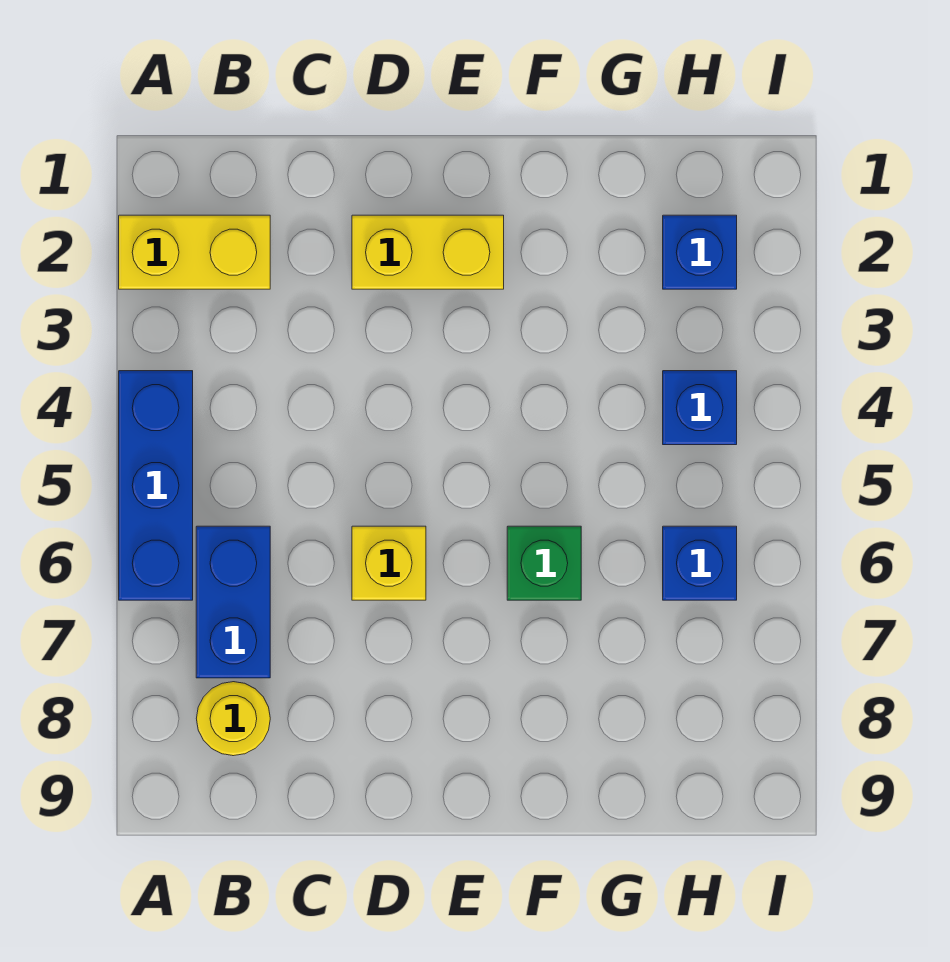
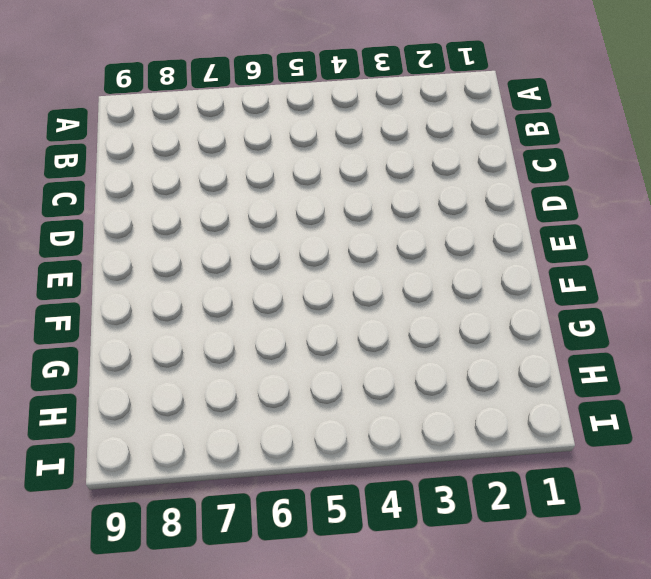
none -> yellow 1x2 brick [119,215,270,289]
none -> blue 1x3 brick [119,371,193,600]

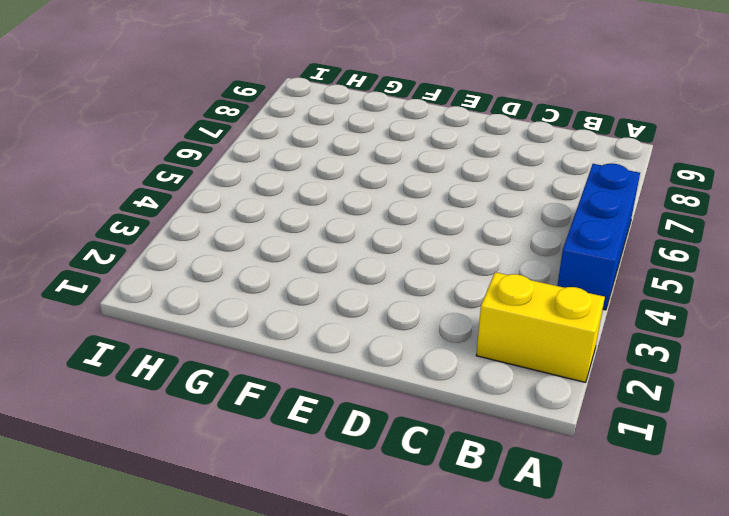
none -> blue 1x2 brick [196,526,270,678]
none -> yellow 1x1 round brick [196,682,270,756]

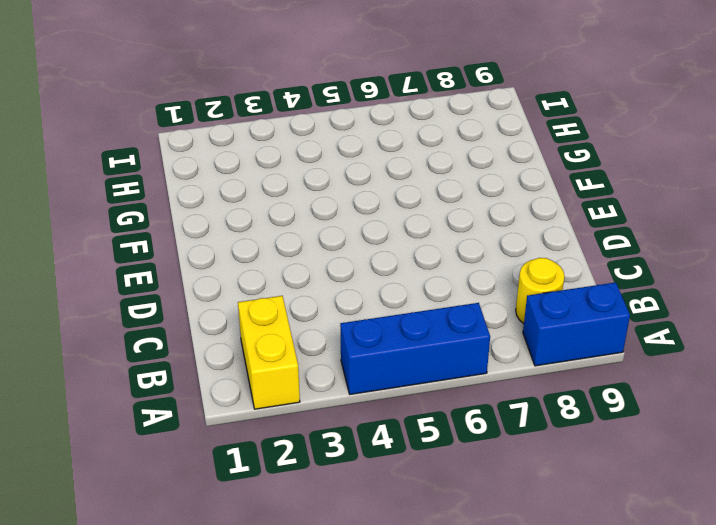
blue 1x2 brick [523,282,630,366] -> blue 1x2 brick moved to [196,526,270,678]
none -> yellow 1x2 brick [352,215,504,289]
none -> yellow 1x1 brick [352,526,426,600]

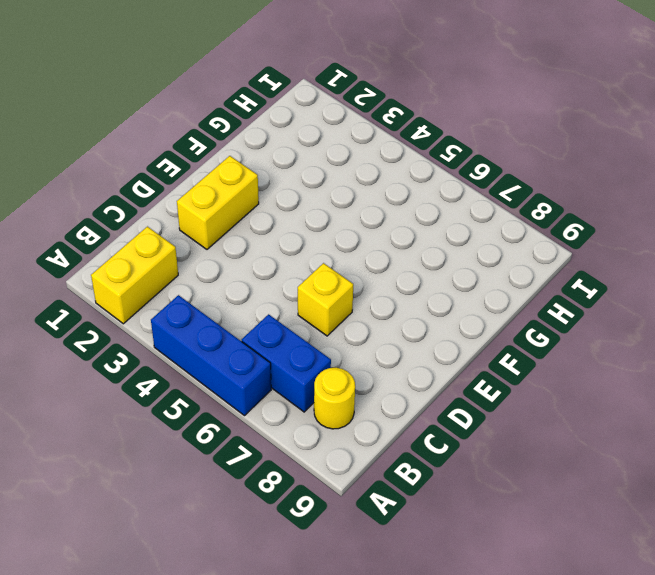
none -> green 1x1 brick [507,526,581,600]
none -> blue 1x1 brick [663,215,737,289]

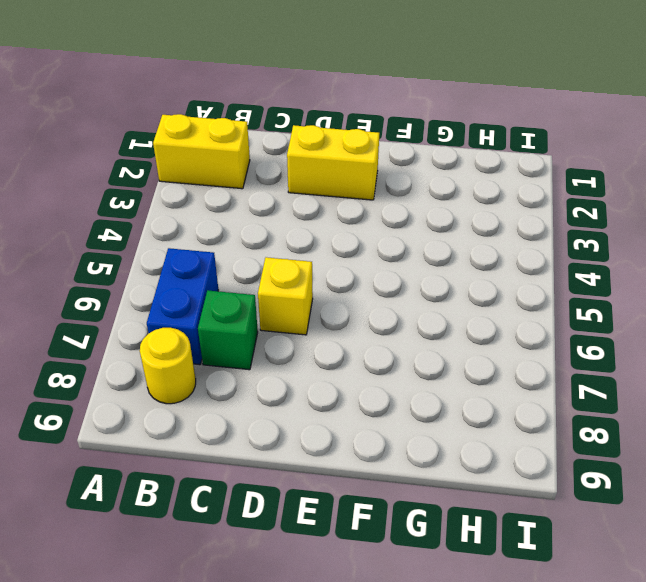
green 1x1 brick [198,290,258,370] -> green 1x1 brick moved to [507,526,581,600]
none -> blue 1x3 brick [119,371,193,600]
none -> blue 1x1 brick [663,215,737,289]

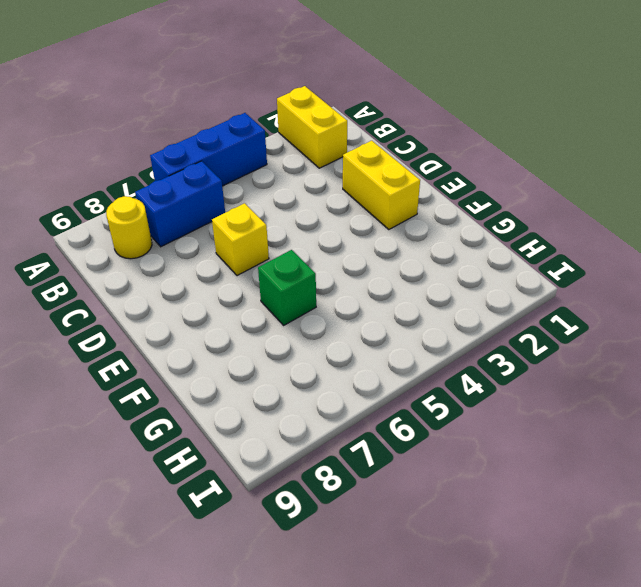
none -> blue 1x1 brick [663,215,737,289]
none -> blue 1x1 brick [663,371,737,445]

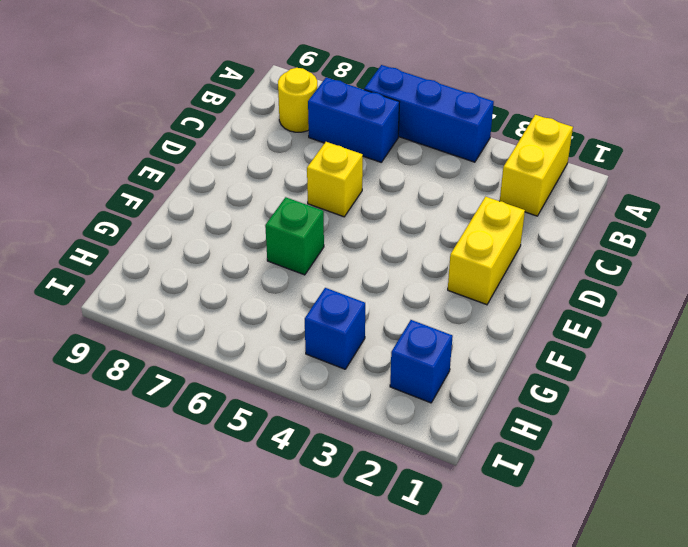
none -> blue 1x1 brick [663,526,737,600]

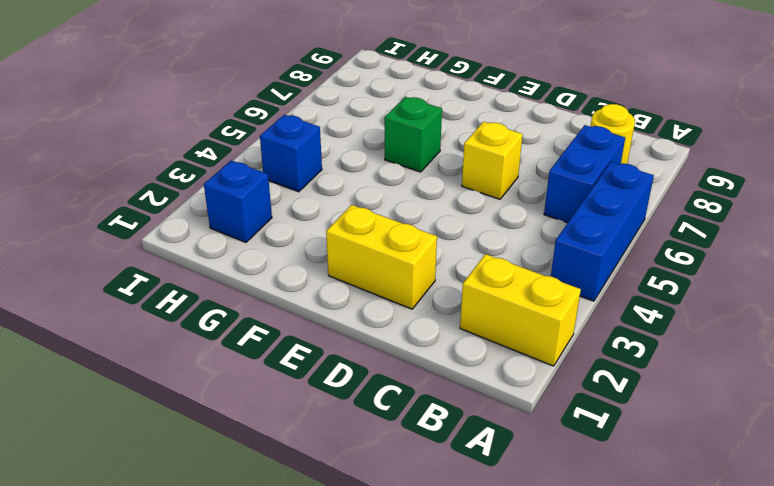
none -> blue 1x1 brick [663,526,737,600]

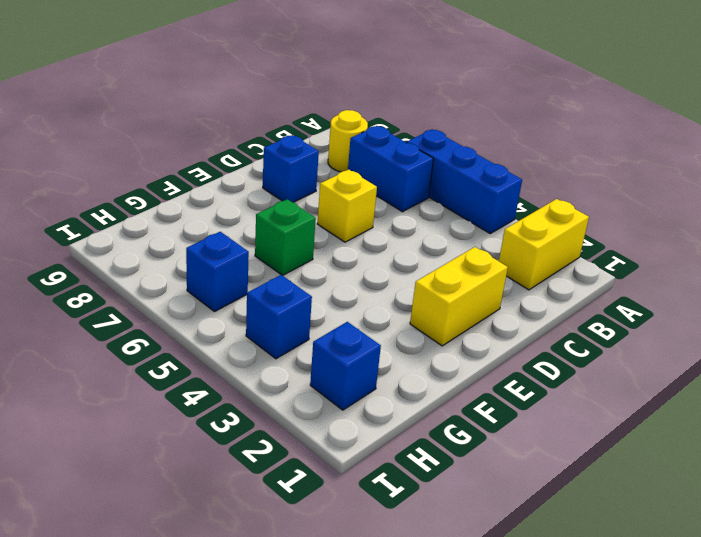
blue 1x1 brick [263,135,319,202] -> none

